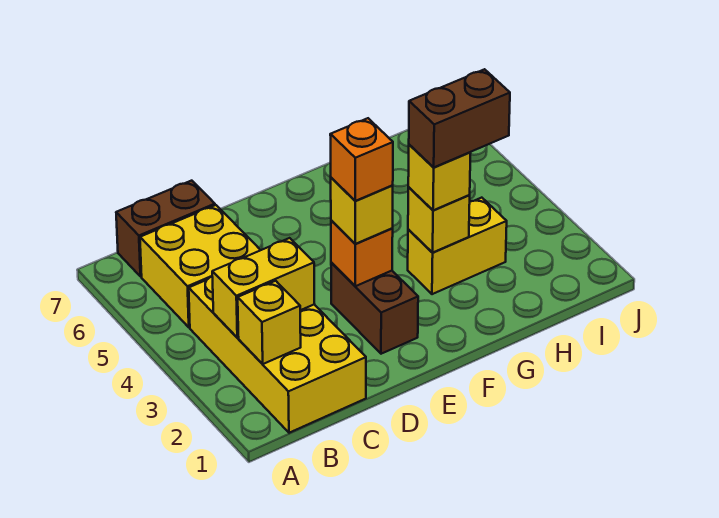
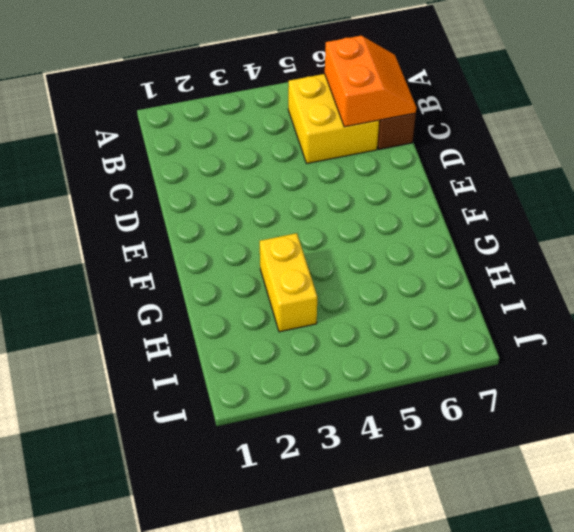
orange 2x2 slope [325,36,416,127] -> none
none -> yellow 2x4 brick [189,277,366,433]
none -> brown 1x2 brick [331,262,418,354]
none -> yellow 1x1 brick [238,281,301,364]

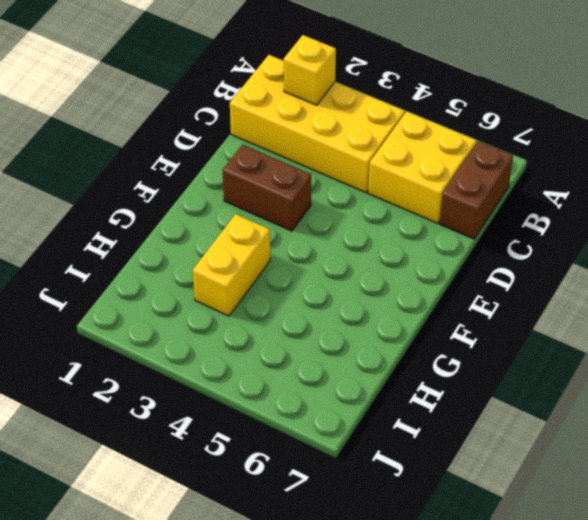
none -> yellow 1x2 brick [212,238,314,338]
none -> orange 1x1 brick [331,220,393,286]
none -> yellow 1x1 brick [408,187,470,253]

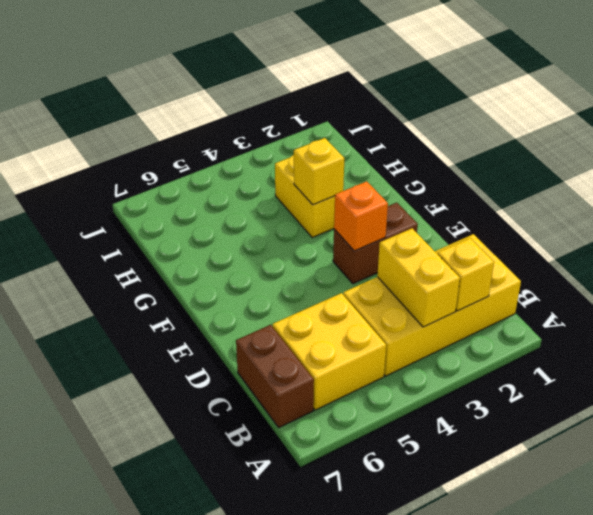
none -> yellow 1x1 brick [331,178,393,244]
none -> yellow 1x1 brick [408,145,471,211]
none -> orange 1x1 brick [330,118,393,201]

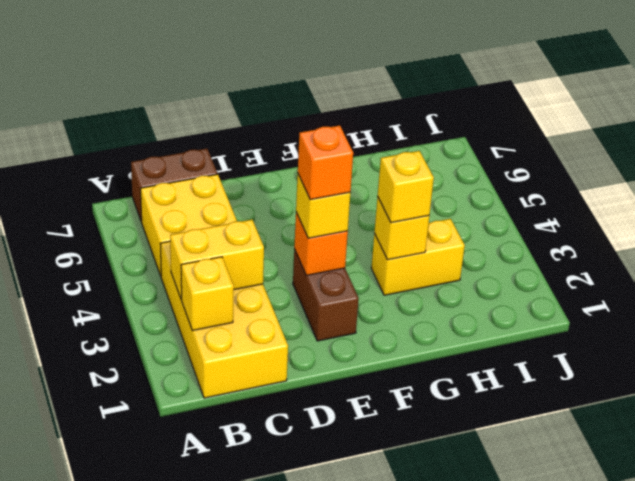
none -> brown 1x2 brick [409,69,510,167]

